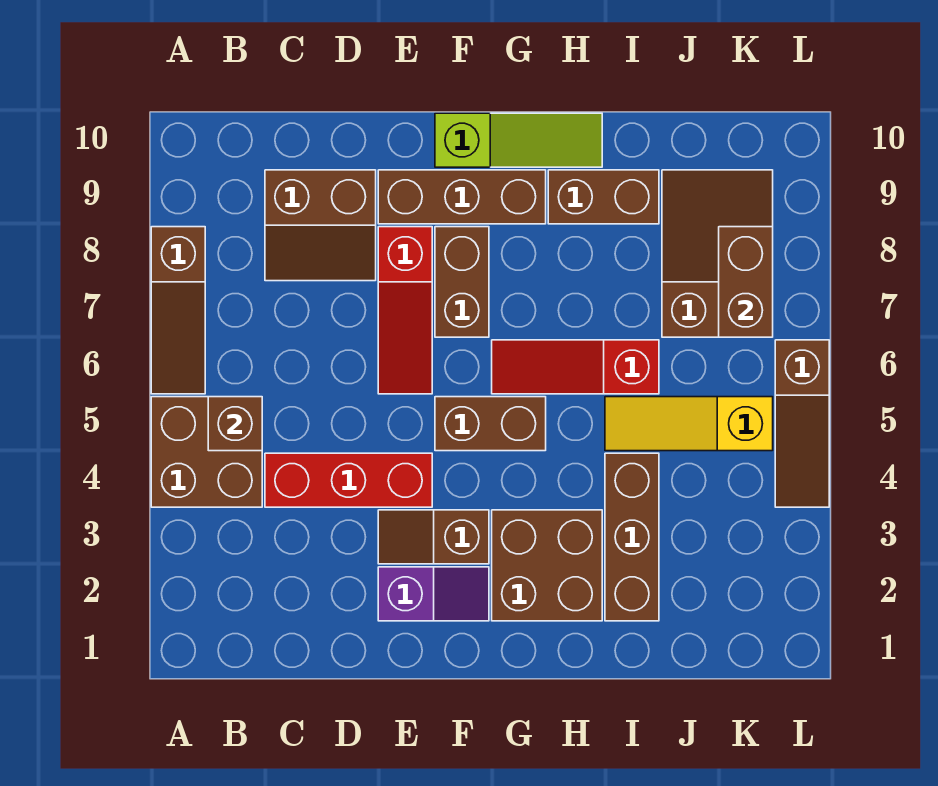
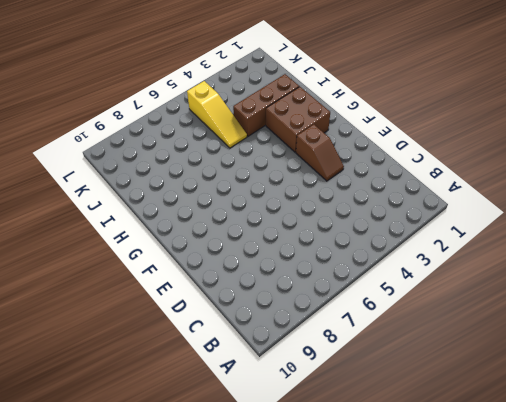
none -> brown 2x2 brick [151,397,262,507]
none -> brown 1x3 slope [151,227,205,394]
none -> red 1x3 brick [265,453,432,507]

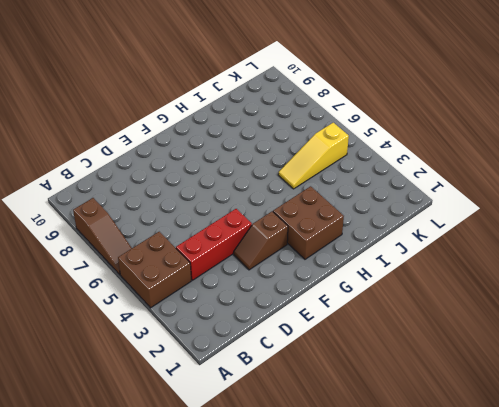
none -> brown 2x2 slope [265,170,376,281]
none -> purple 1x2 slope [378,567,489,621]
none -> red 1x3 slope [378,227,432,394]

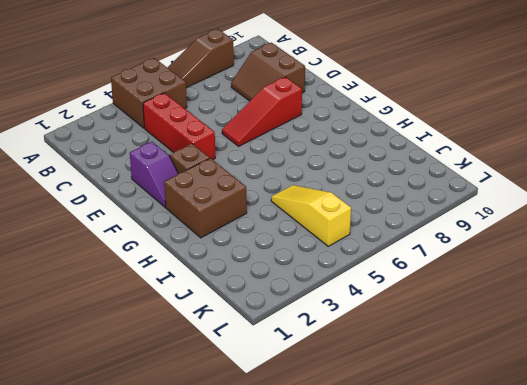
none -> brown 1x3 brick [378,170,546,224]
none -> brown 1x2 brick [435,397,546,451]
none -> brown 1x2 brick [435,227,489,337]

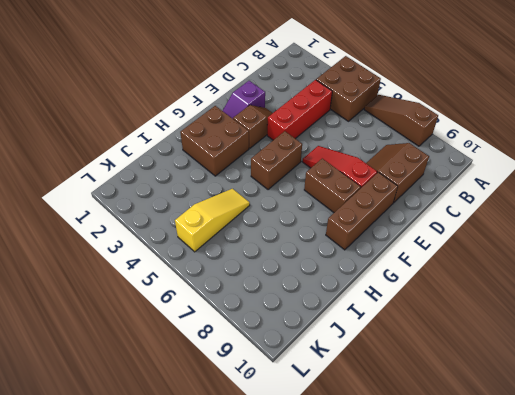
none -> lime 1x3 slope [435,113,602,167]
none -> red 1x3 slope [492,340,659,394]
none -> brown 1x2 brick [548,170,659,224]

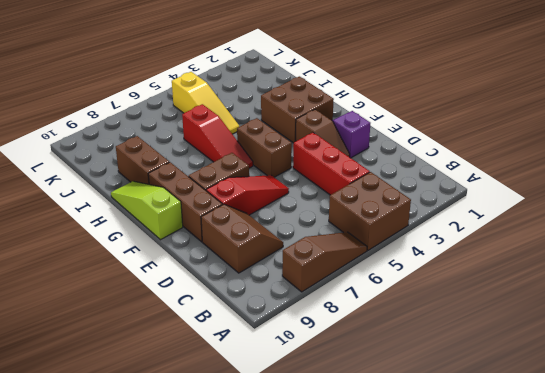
none -> brown 1x3 brick [605,453,659,621]
none -> brown 2x3 slope [662,170,773,337]
none -> brown 1x3 slope [775,340,829,507]

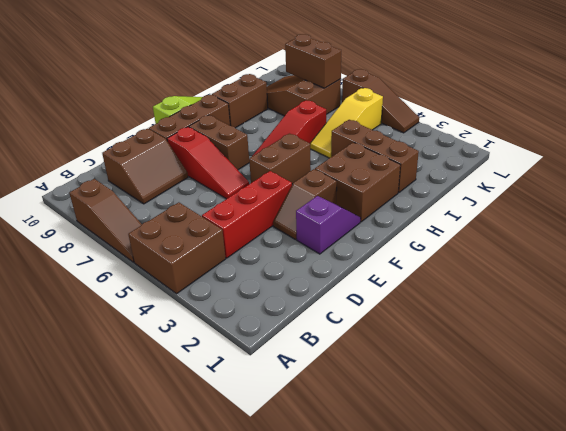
none -> brown 1x1 brick [208,397,262,451]

